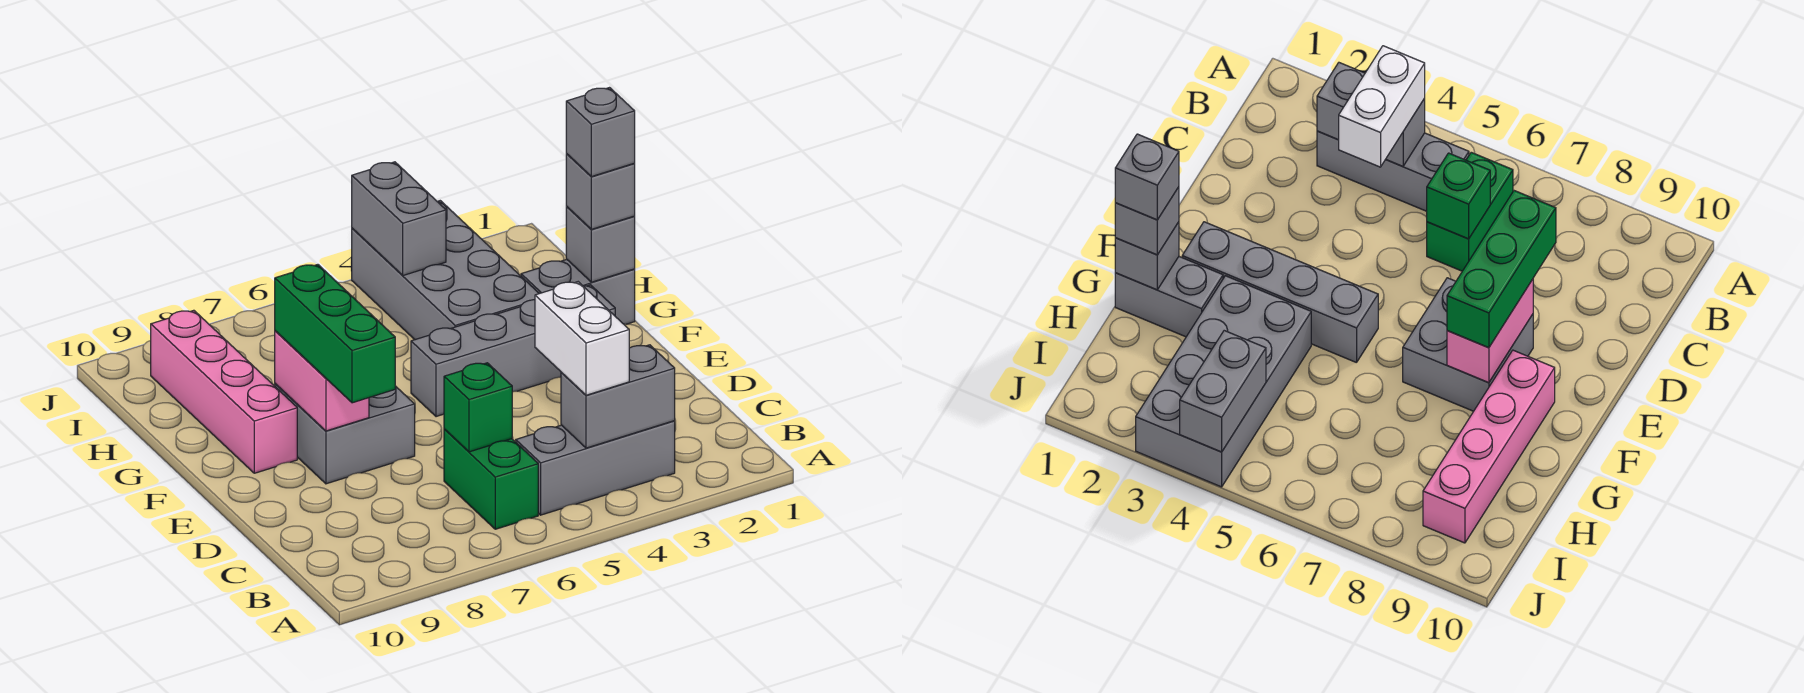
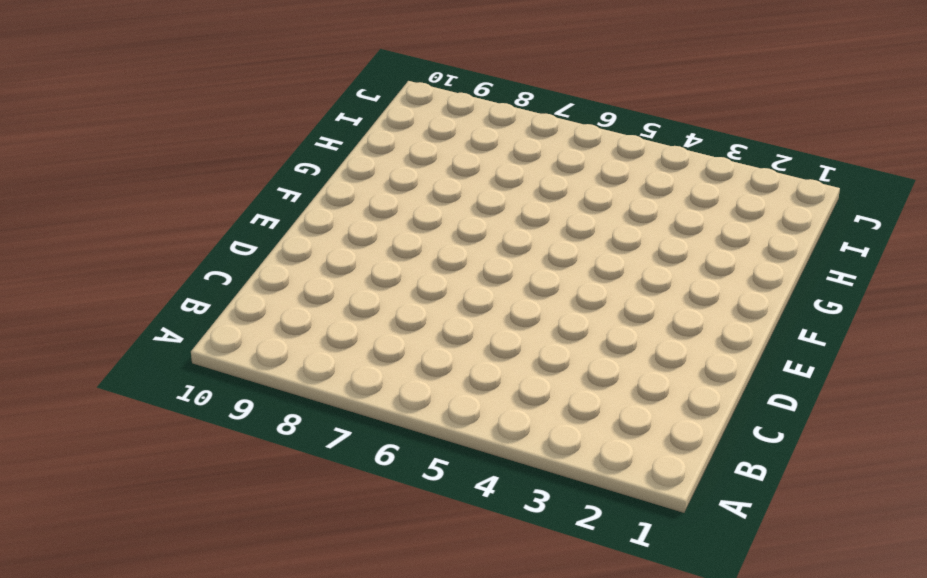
none -> grey 1x3 brick [516,421,675,515]
none -> green 1x2 brick [444,429,538,529]
none -> grey 2x2 brick [275,384,415,484]

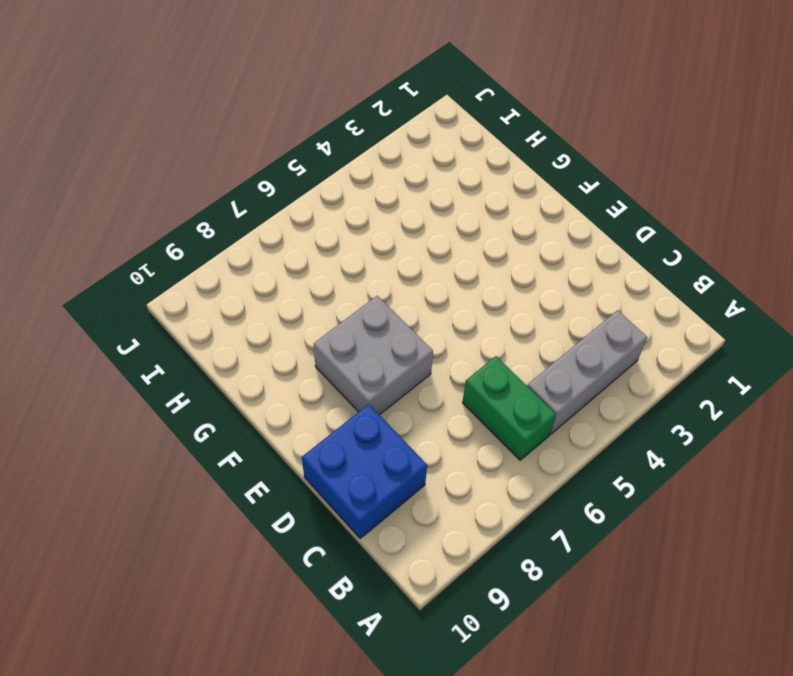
blue 2x2 brick [302,404,427,538] -> none
none -> grey 1x4 brick [411,285,615,417]
none -> pink 1x4 brick [151,310,297,473]
none -> grey 1x2 brick [521,259,635,324]

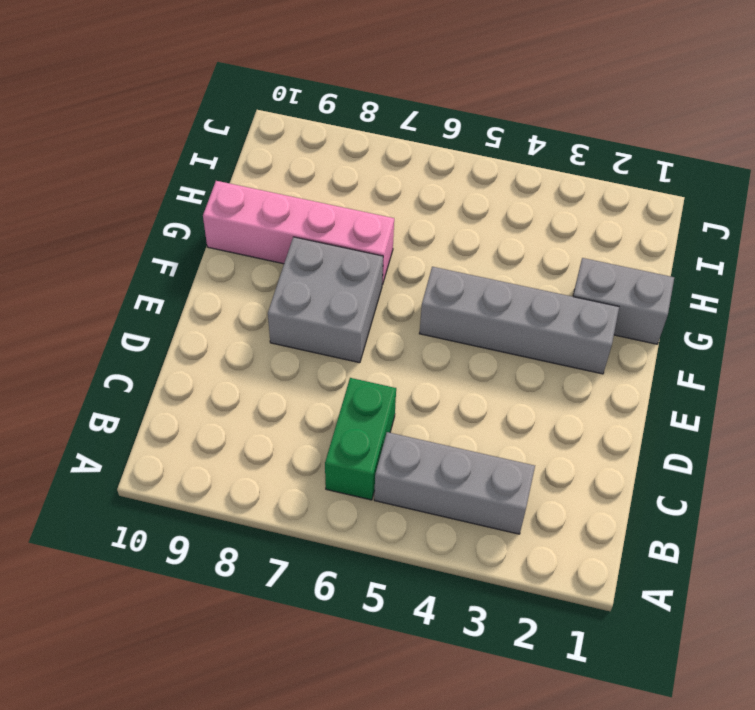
pink 1x4 brick [203,181,394,285] -> pink 1x4 brick turned to [151,310,297,473]
none -> grey 2x4 brick [352,201,539,340]
none -> grey 1x2 brick [561,345,675,448]
none -> green 1x1 brick [444,363,512,452]

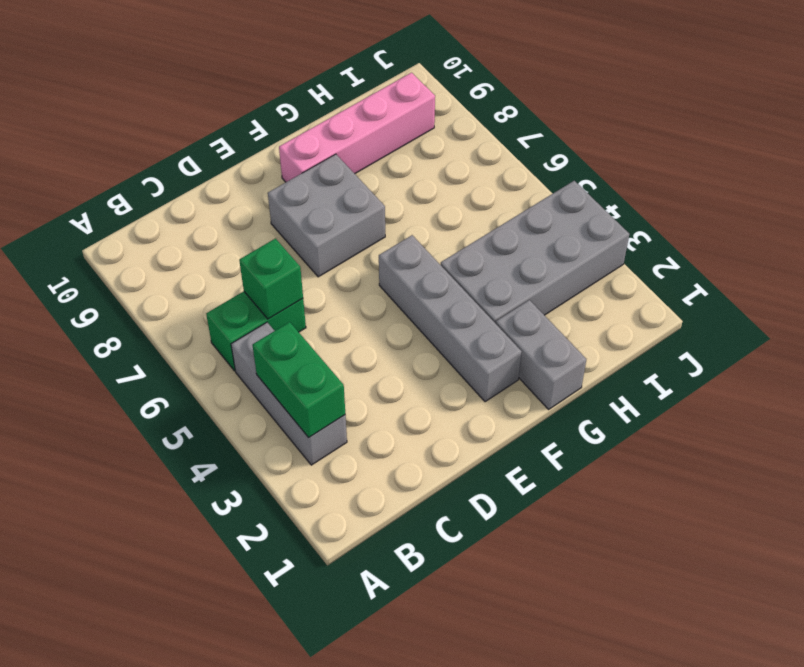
green 1x2 brick [252,322,345,438] -> grey 1x2 brick [561,345,675,448]
none -> pink 1x2 brick [275,331,369,431]
none -> grey 1x1 brick [566,207,635,282]
none -> grey 1x2 brick [352,162,446,275]

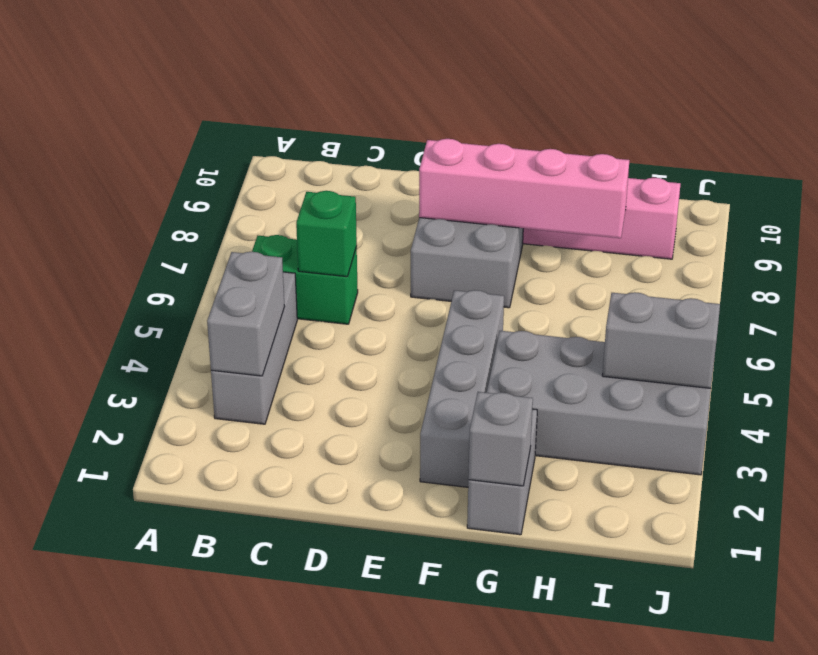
pink 1x4 brick [419,139,629,238] -> pink 1x2 brick [275,331,369,431]
none -> white 1x2 brick [535,282,629,395]
none -> green 1x3 brick [275,265,395,403]
none -> grey 1x1 brick [566,154,635,229]

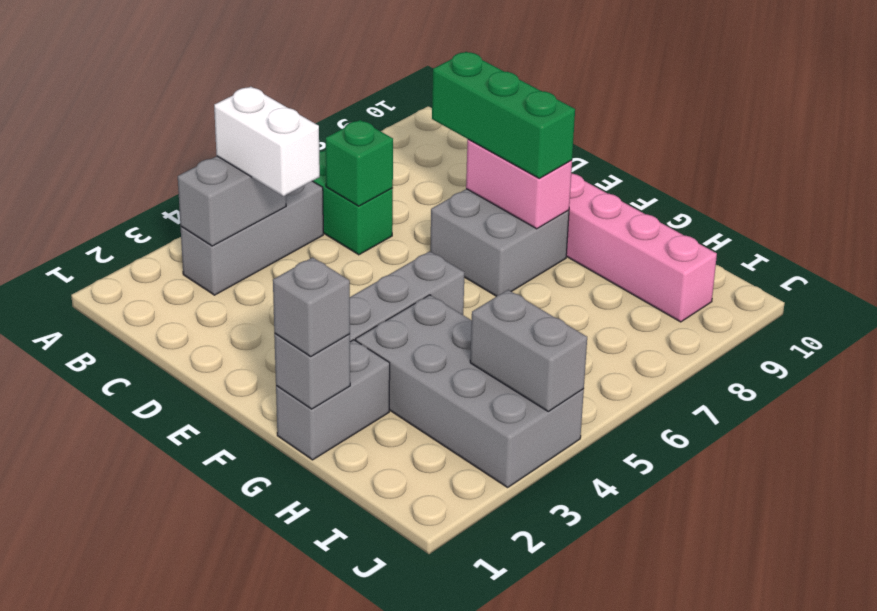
none -> grey 1x1 brick [566,88,635,177]

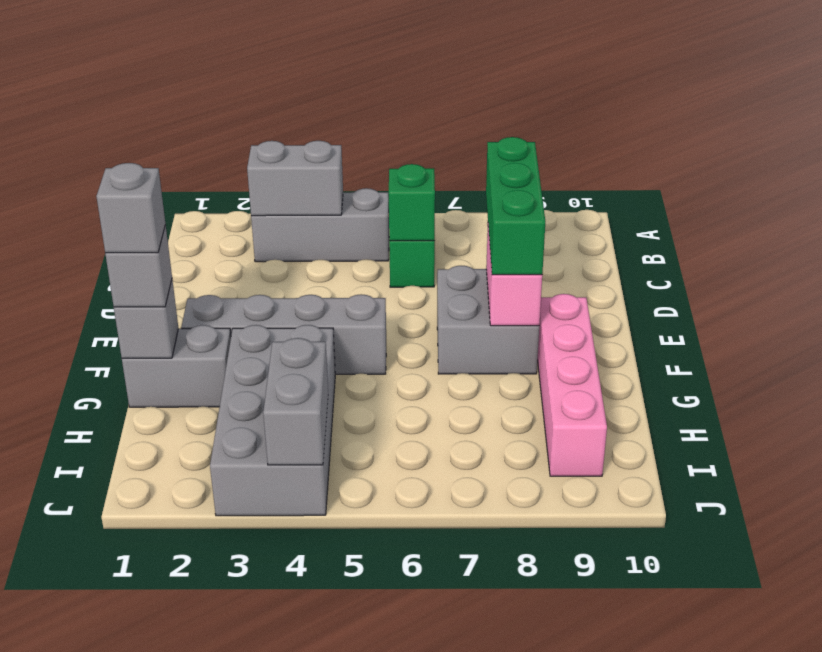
none -> white 1x2 brick [535,282,629,395]

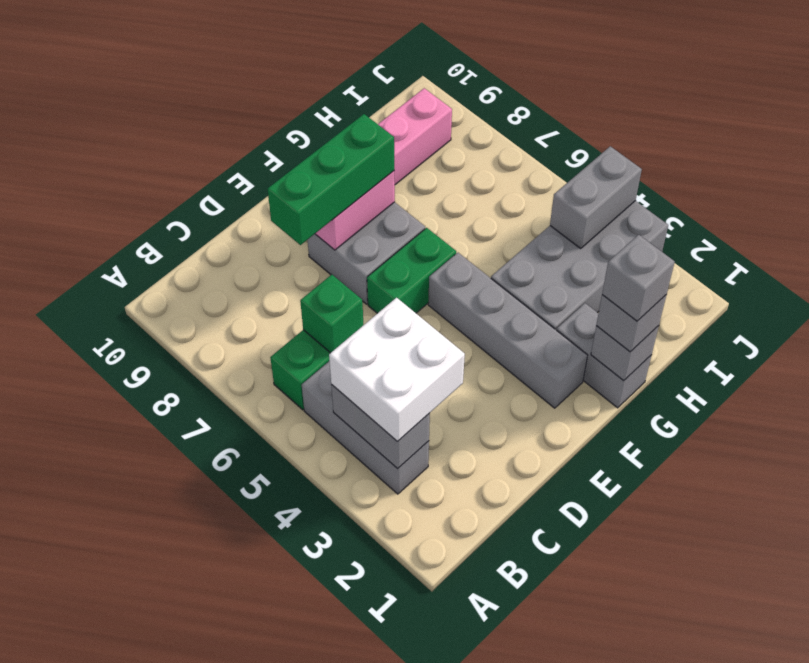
white 2x2 brick [329,298,465,442] -> white 1x2 brick [535,282,629,395]
green 1x2 brick [367,228,456,313] -> none

